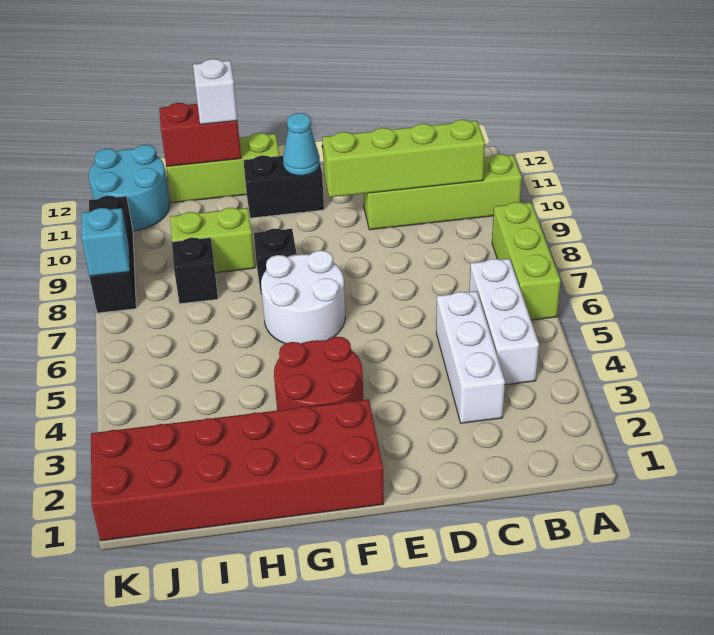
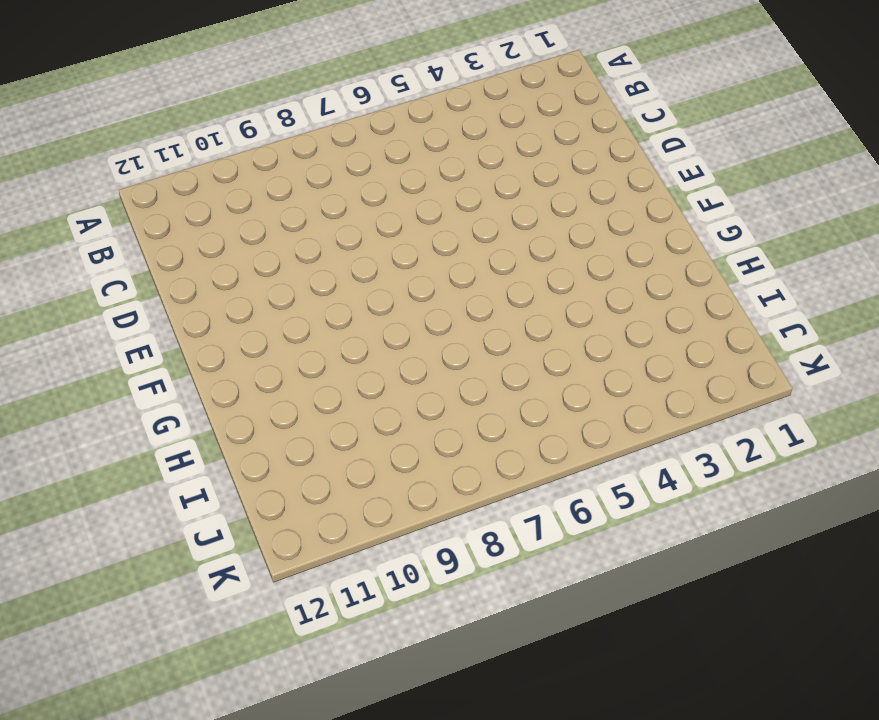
none -> lime 1x3 brick [492,202,561,320]
none -> lime 1x4 brick [363,154,522,230]
none -> white 1x3 brick [469,259,539,385]

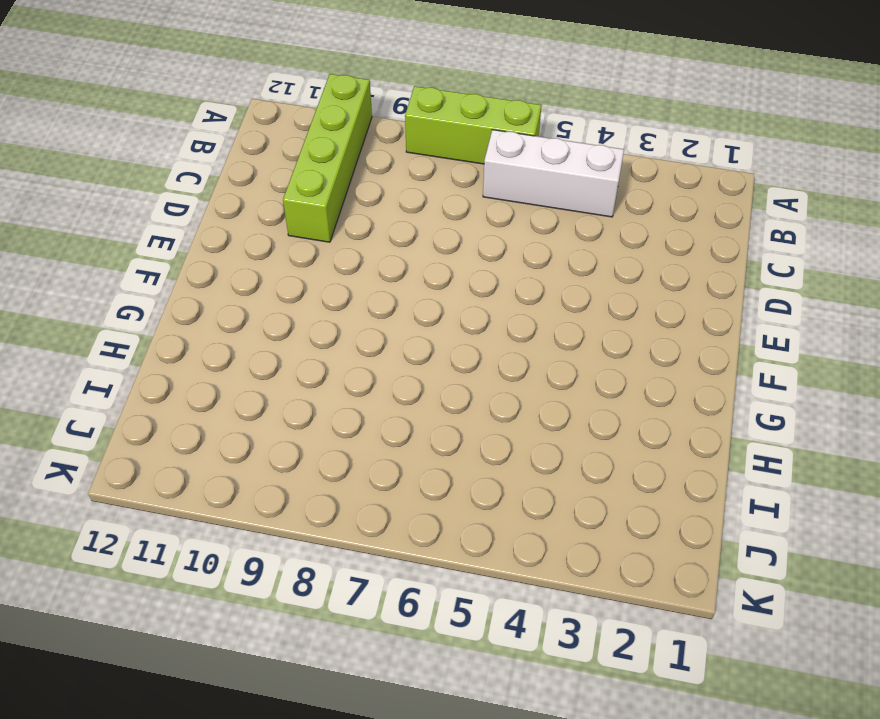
none -> white 1x3 brick [436,291,505,423]
none -> red 2x6 brick [91,399,384,541]
none -> red 2x2 round brick [274,337,363,410]

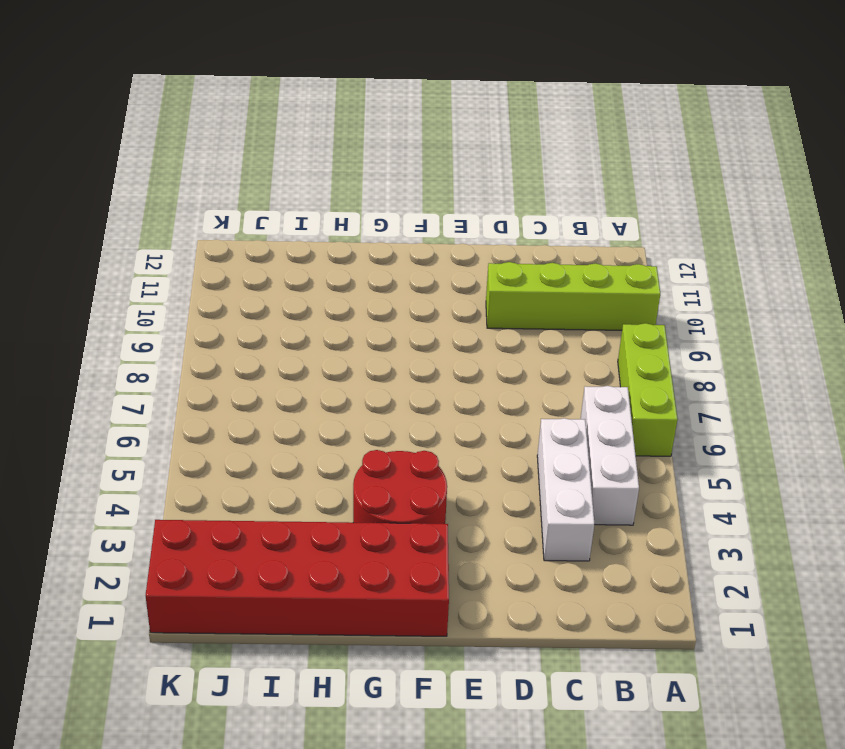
none -> white 2x2 round brick [261,250,345,344]
none -> black 1x2 brick [243,155,324,218]
none -> black 1x1 brick [254,229,297,294]

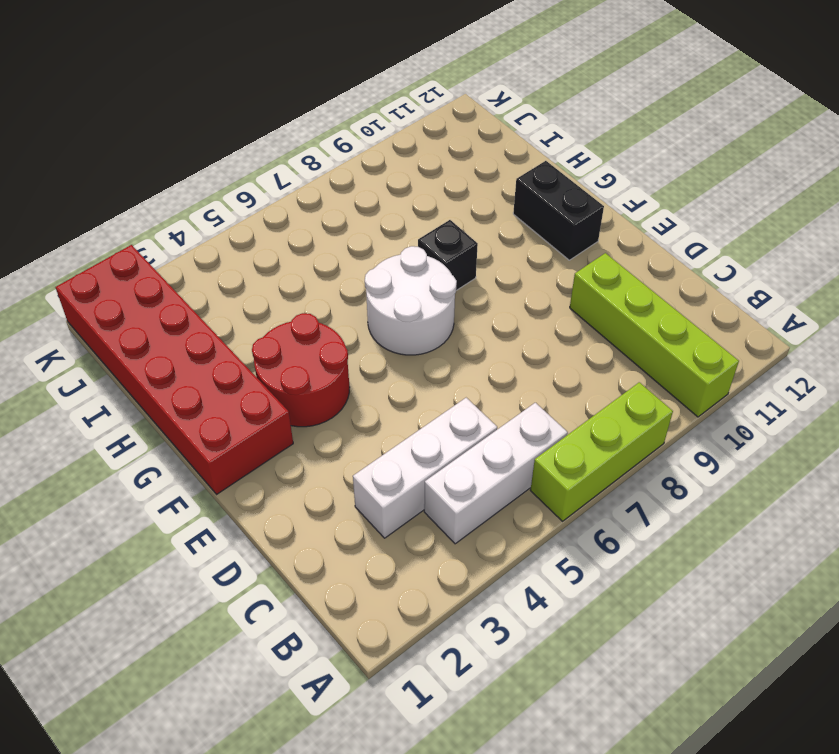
none -> lime 1x3 brick [166,133,280,203]
none -> lime 1x2 brick [170,208,255,273]
none -> black 1x1 brick [172,238,218,304]

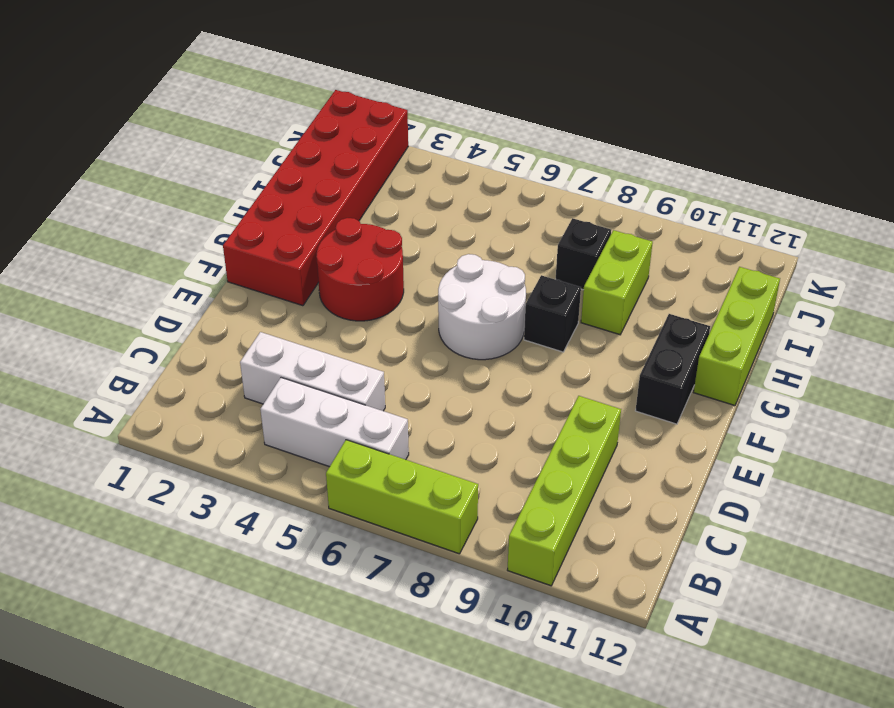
none -> cyan 2x2 round brick [89,145,170,231]
none -> black 1x3 brick [89,196,136,313]
none -> lime 1x4 brick [322,120,485,197]

